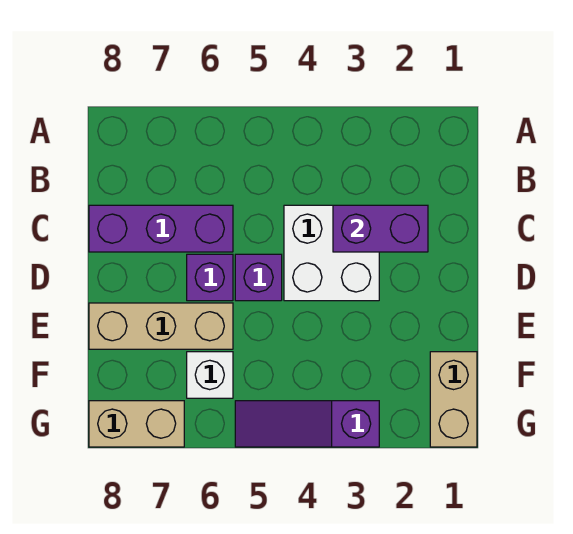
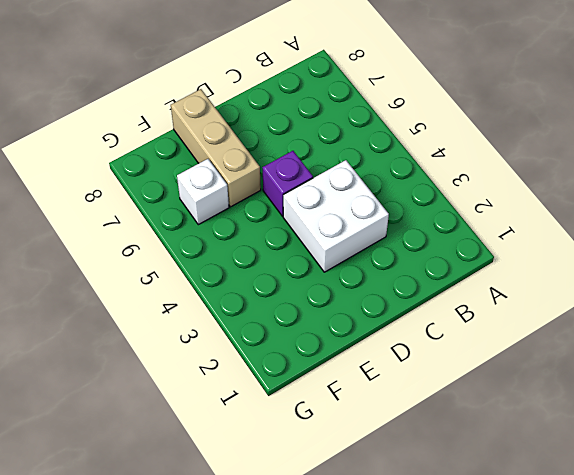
none -> purple 1x3 brick [89,205,233,252]
none -> purple 1x1 brick [187,254,233,301]

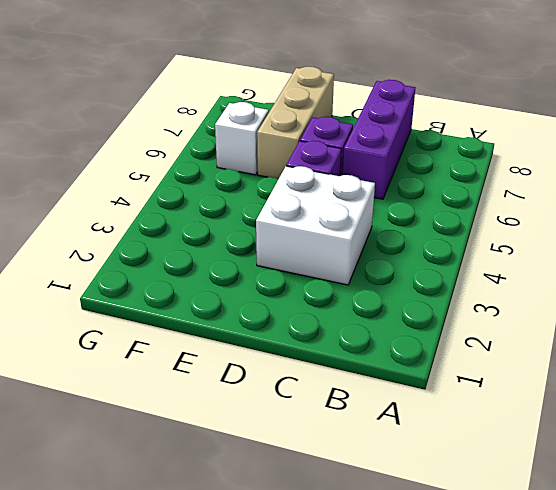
none -> tan 1x2 brick [430,352,477,447]
none -> purple 1x3 slope [235,401,379,447]

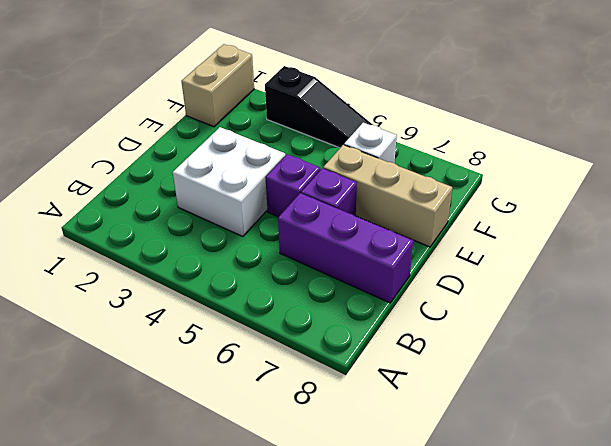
black 1x3 slope [265,66,373,148] -> purple 1x3 slope [235,401,379,447]
none -> tan 1x2 brick [89,401,184,447]
none -> purple 1x2 brick [333,205,428,252]

